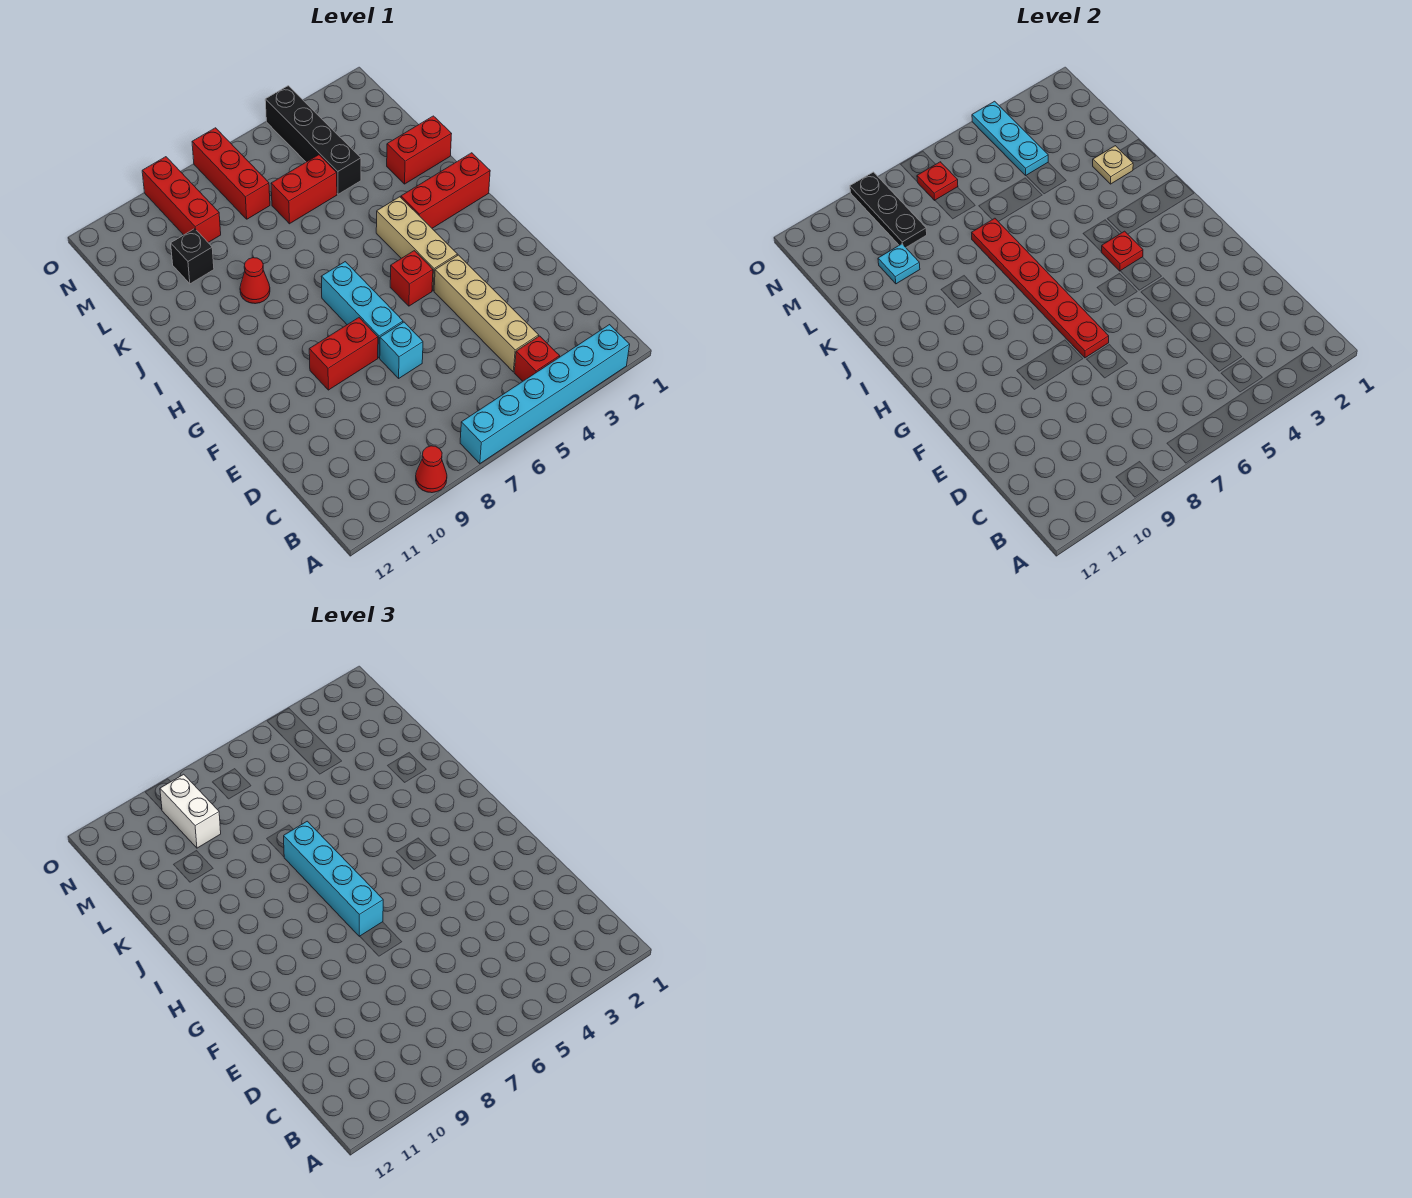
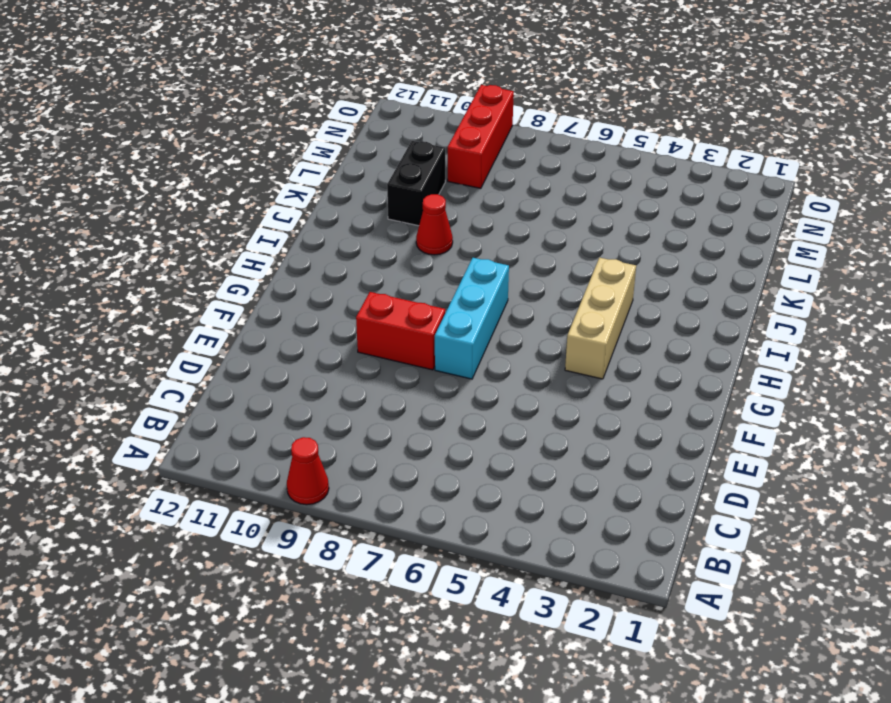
black 1x2 brick [387,141,445,226] -> black 1x1 brick [171,229,214,284]
none -> cyan 1x6 brick [460,325,630,464]
none -> red 1x1 brick [514,336,560,381]
none -> tan 1x4 brick [434,255,539,372]

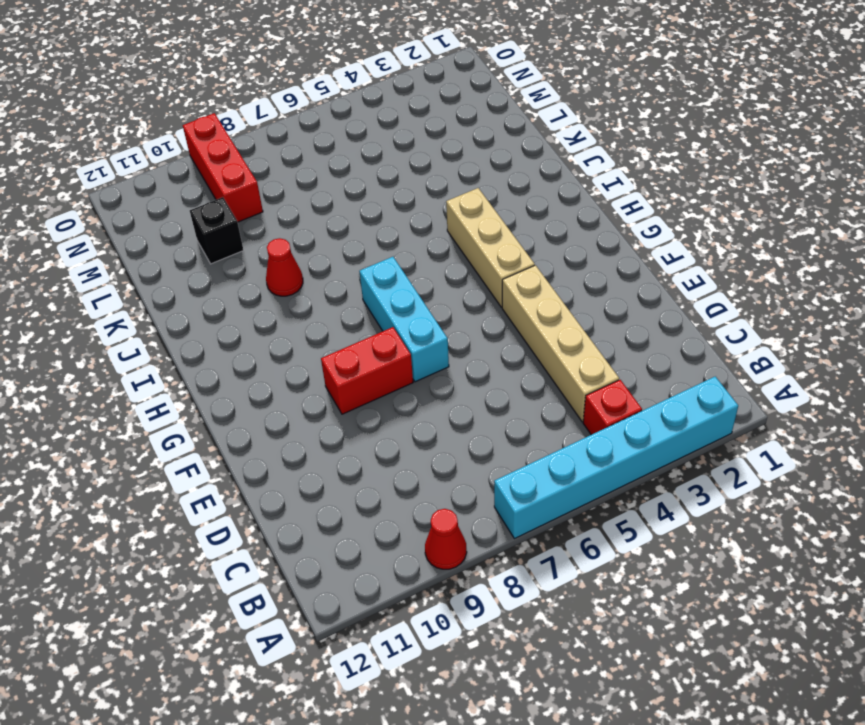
none -> cyan 1x1 brick [380,322,423,378]
none -> red 1x1 brick [390,251,433,306]
none -> red 1x3 brick [401,153,490,228]

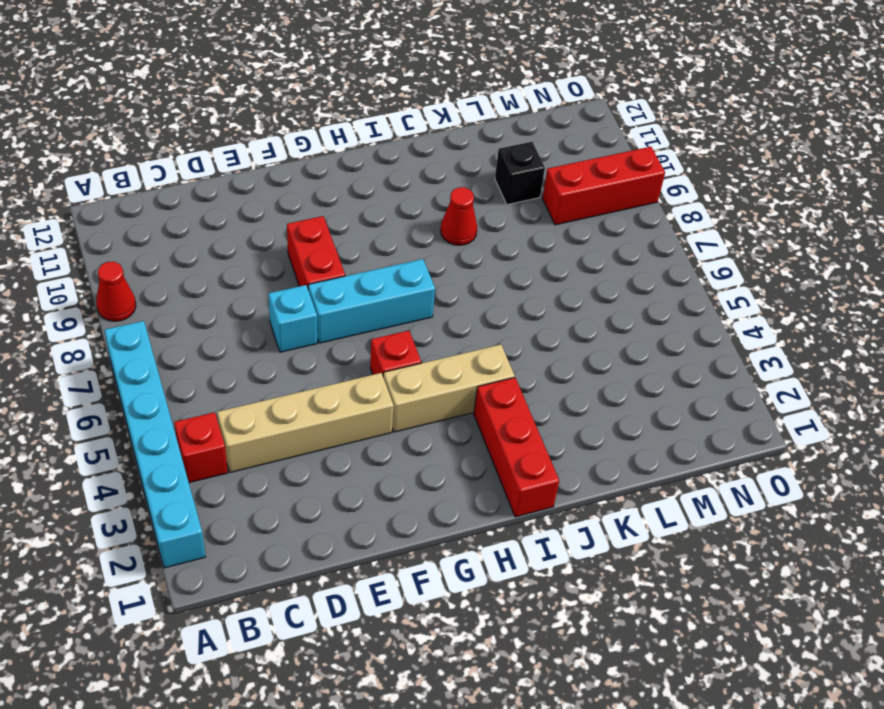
none -> red 1x2 brick [387,116,451,184]
none -> black 1x4 brick [265,86,361,194]
none -> red 1x2 brick [271,155,337,224]

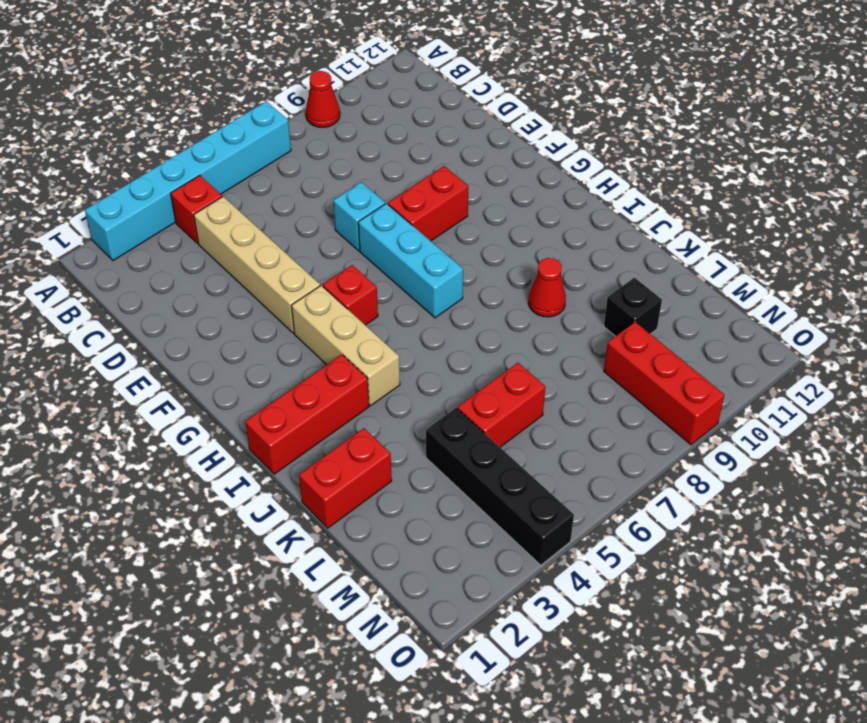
none -> red 1x3 brick [192,128,270,219]
none -> red 1x6 plate [972,218,1109,358]
none -> red 1x1 plate [1101,231,1143,271]

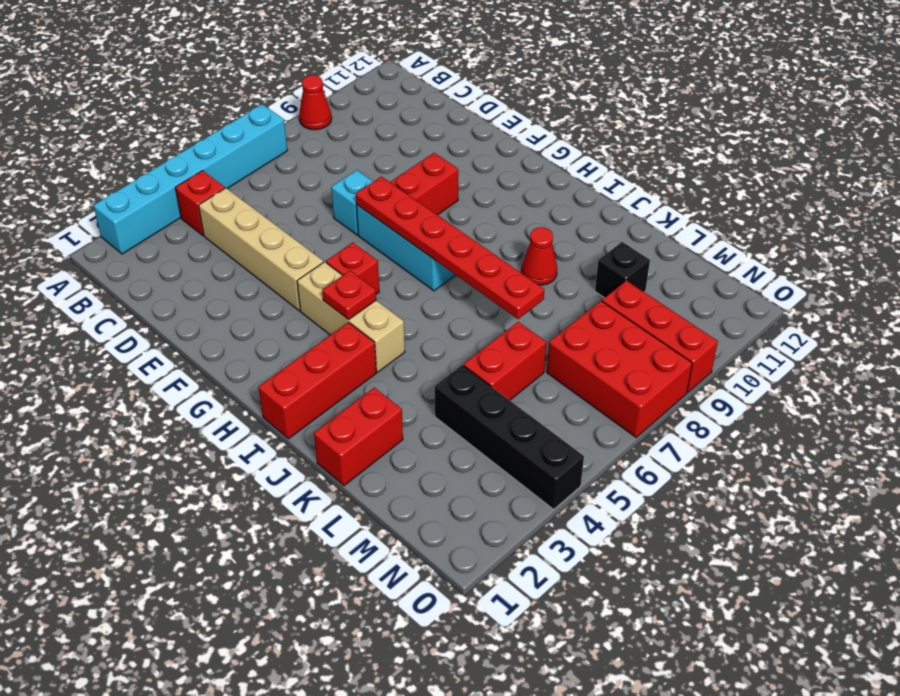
red 2x3 brick [547,301,692,437] -> red 1x3 brick [192,128,270,219]
none -> tan 1x1 plate [1093,146,1133,184]
none -> cyan 1x1 plate [878,244,920,284]
none -> cyan 1x3 plate [972,101,1048,175]

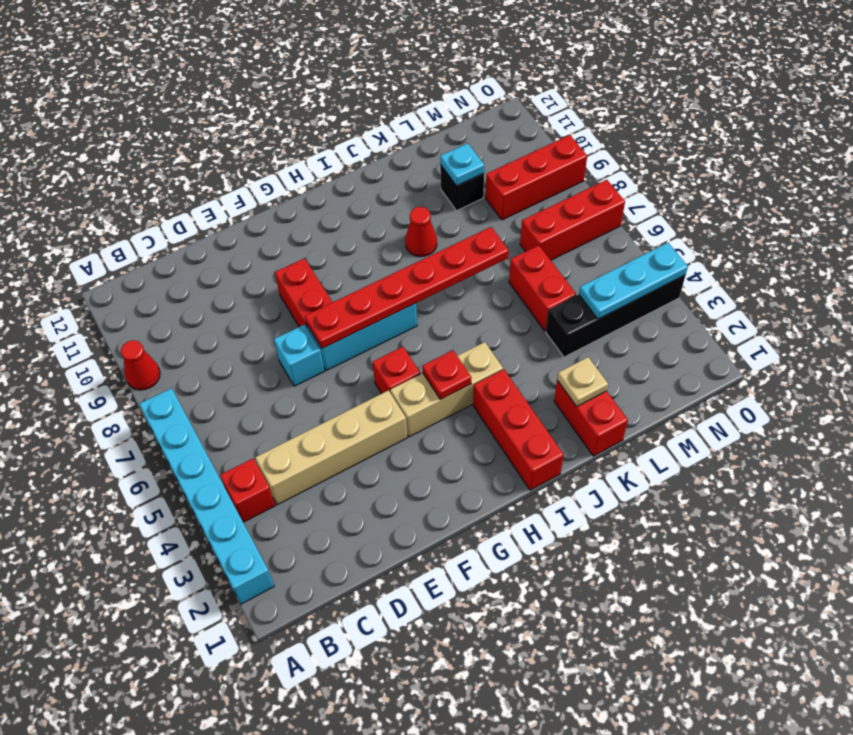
none -> black 1x3 plate [850,172,927,247]
none -> red 1x1 plate [917,162,958,200]
none -> cyan 1x4 brick [284,821,383,936]

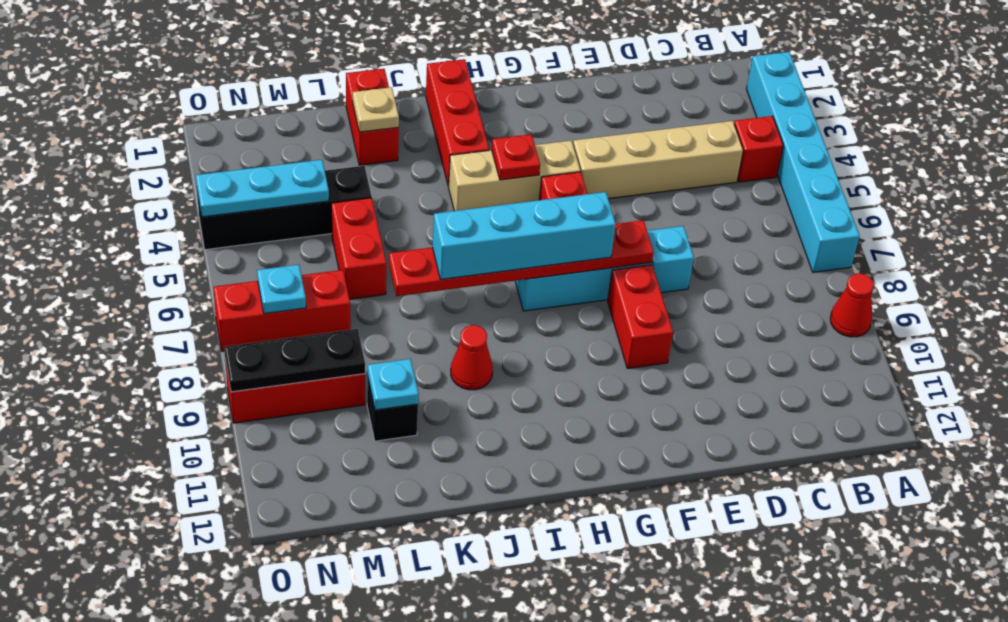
cyan 1x1 plate [257,265,306,314] -> red 1x1 plate [917,162,958,200]
none -> white 1x2 brick [160,774,221,848]

